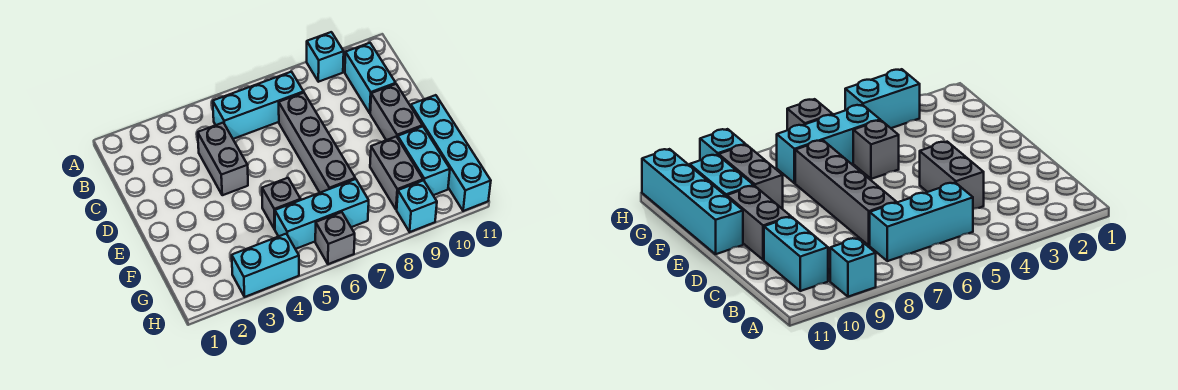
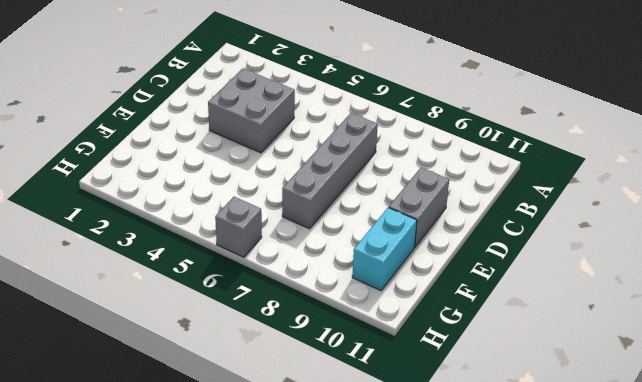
grey 2x2 brick [208,68,295,153] -> grey 1x2 brick [198,123,248,195]
none -> cyan 1x1 brick [307,32,344,82]
none -> cyan 1x3 brick [213,72,304,139]
none -> cyan 1x2 brick [345,43,396,113]

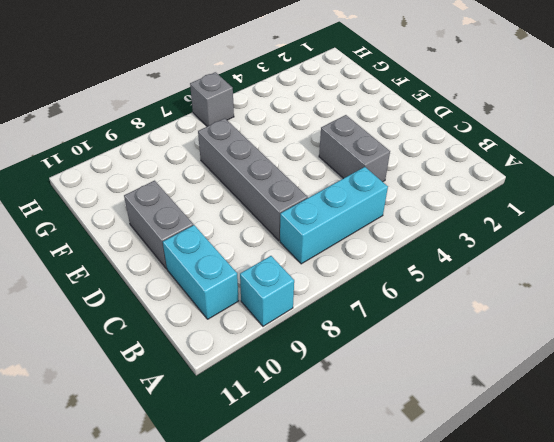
none -> cyan 1x4 brick [411,95,491,211]
none -> grey 1x1 brick [262,178,301,229]
none -> grey 1x2 brick [370,137,423,210]

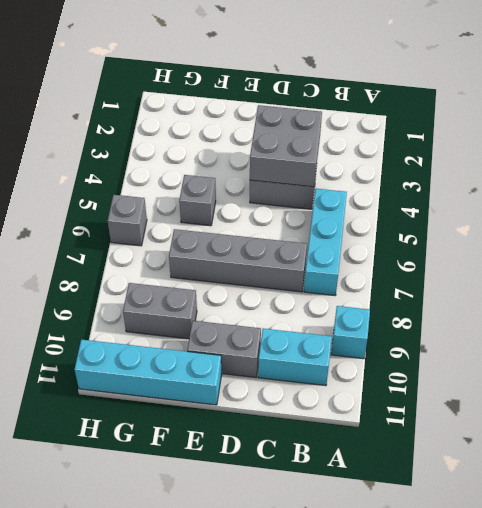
grey 2x2 brick [250,105,322,187] -> none
none -> cyan 1x2 brick [398,126,450,195]
none -> cyan 1x3 brick [275,179,369,249]
none -> cyan 1x2 brick [232,234,299,297]

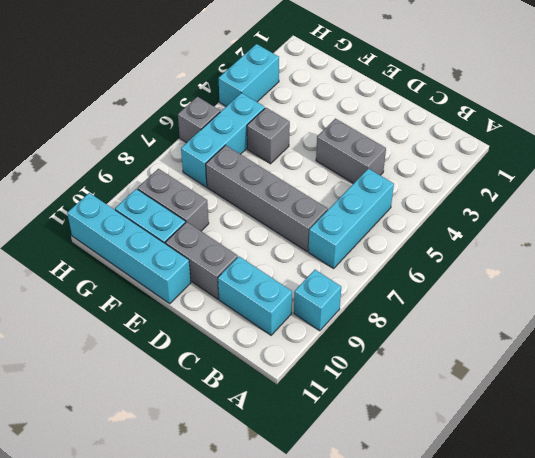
none -> cyan 1x1 brick [397,180,437,232]

